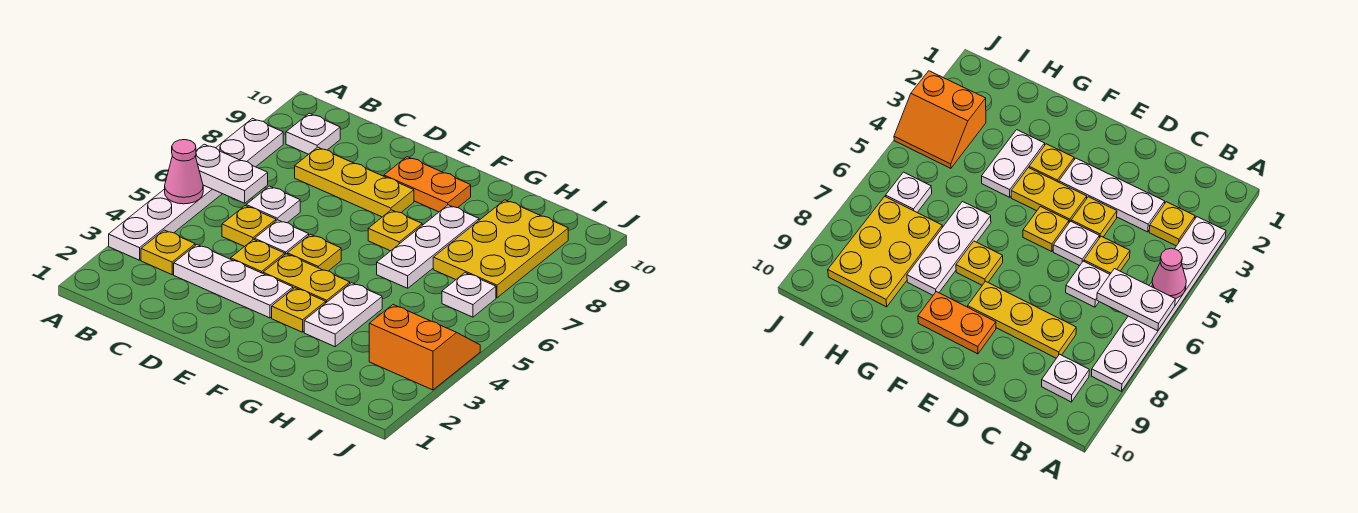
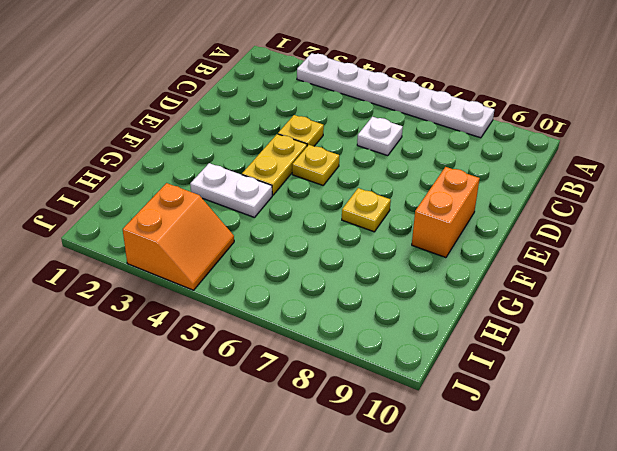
orange 1x2 brick [412,167,480,258] -> orange 1x2 plate [384,157,471,212]
none -> yellow 1x1 plate [141,230,195,275]
none -> white 1x1 plate [286,113,340,154]
none -> white 1x3 plate [174,245,293,318]

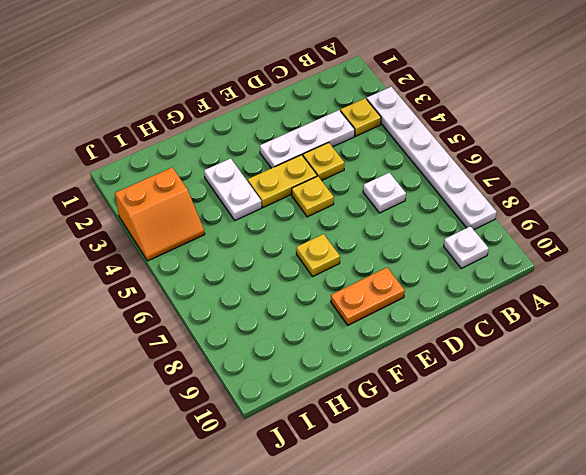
none -> yellow 1x1 plate [222,206,276,247]
none -> yellow 1x3 plate [295,147,414,217]
none -> white 1x1 plate [255,220,309,254]

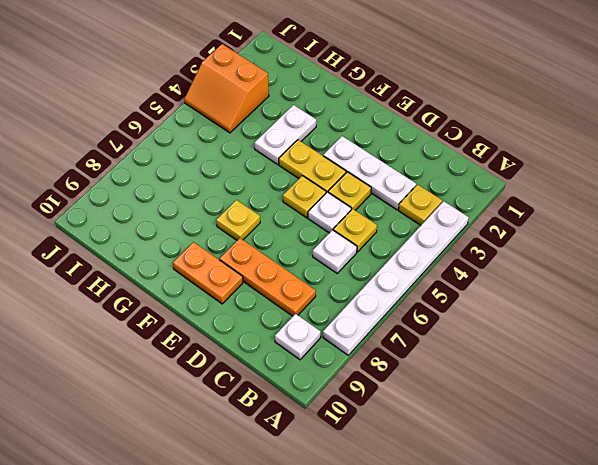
orange 1x3 plate [220,238,316,316] -> yellow 1x3 plate [295,147,414,217]
none -> yellow 1x1 plate [272,288,326,332]
none -> white 1x3 plate [377,205,479,288]
none -> yellow 2x3 plate [433,200,568,298]

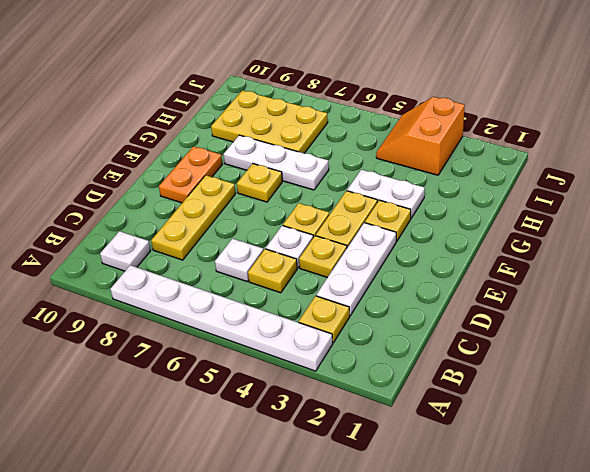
none -> white 1x1 plate [442,273,496,317]
none -> pink 1x1 cone [165,140,203,204]
none -> white 1x2 plate [196,144,268,203]

